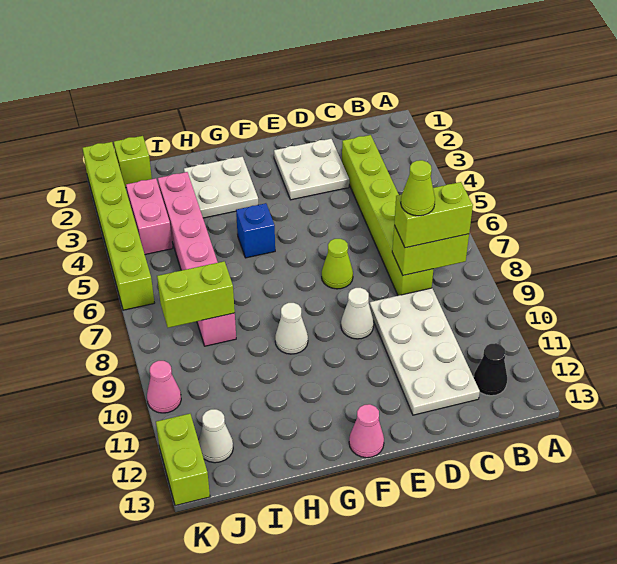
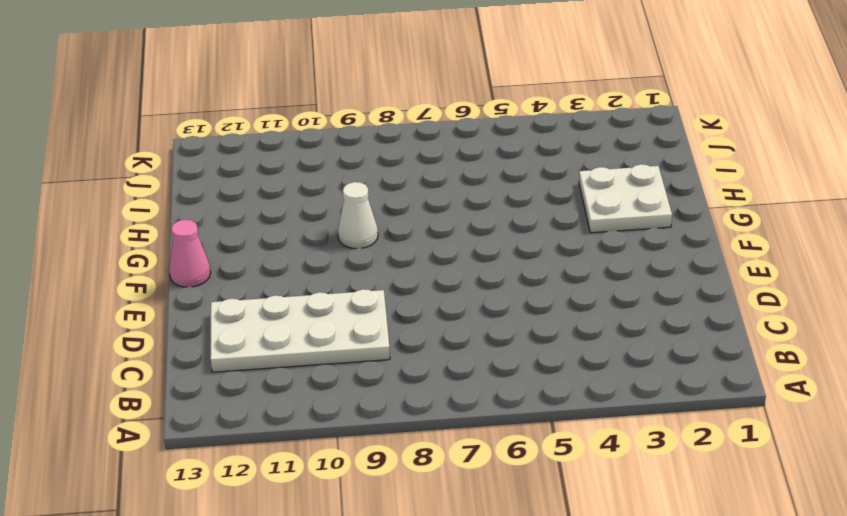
none -> black 1x1 cone [474,343,507,396]
none -> lime 1x6 brick [342,135,433,296]
none -> white 2x2 plate [274,139,349,200]

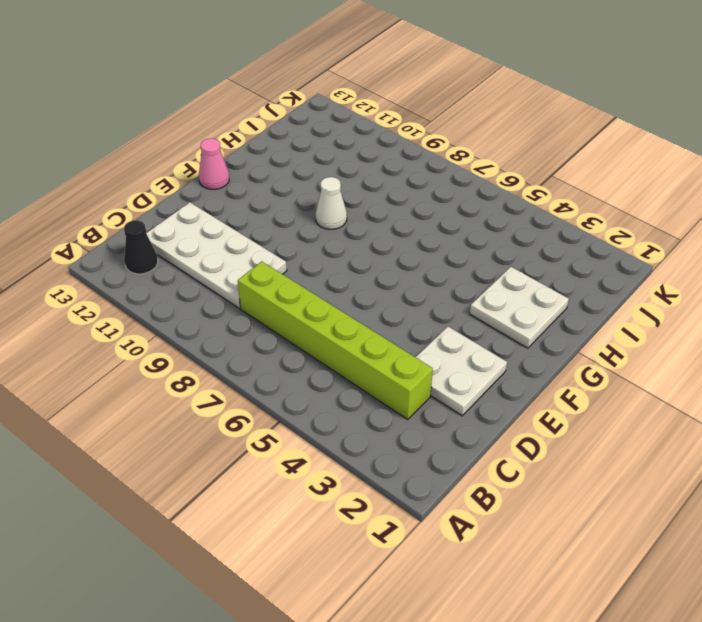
none -> lime 1x1 cone [322,239,353,289]
none -> white 1x1 cone [341,288,374,339]
none -> blue 1x1 brick [236,203,275,258]

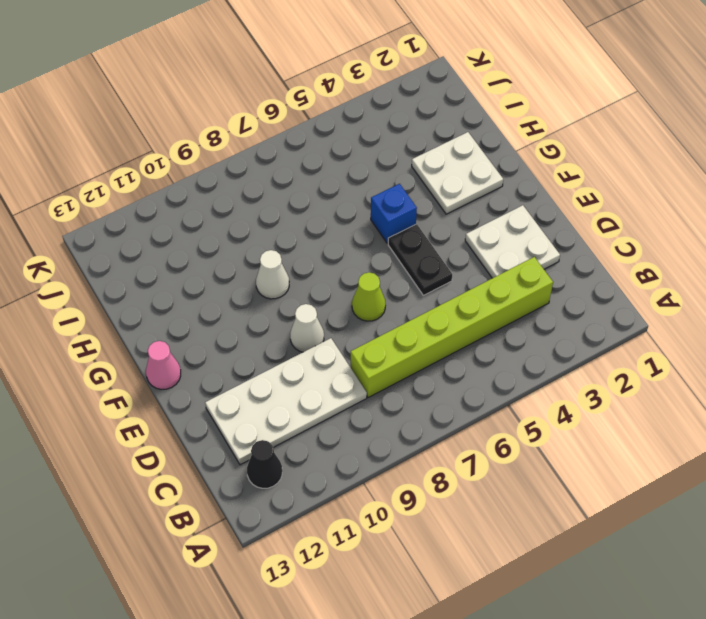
black 1x2 plate [388,224,452,295] -> none
none -> pink 1x6 brick [158,172,236,346]
none -> lime 1x1 brick [114,136,152,188]
none -> pink 1x2 brick [126,178,173,254]

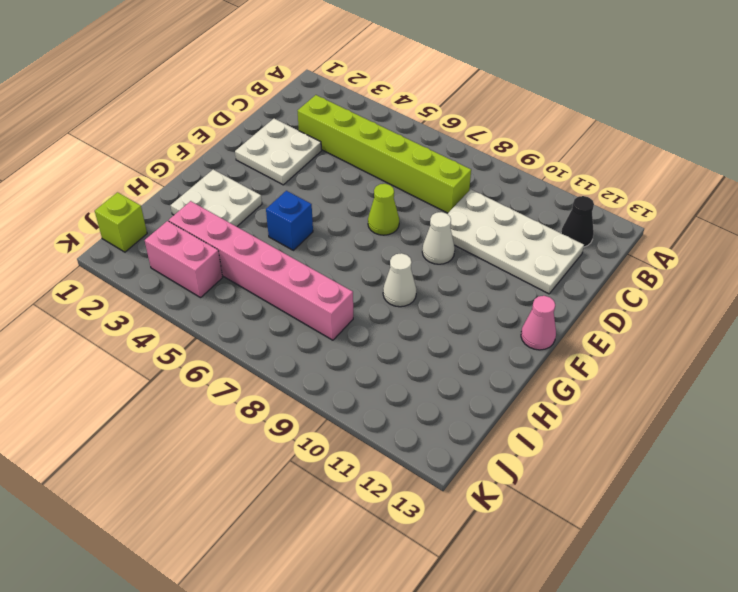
none -> white 1x1 cone [199,409,233,463]
none -> lime 1x6 brick [83,142,154,310]
none -> pink 1x1 cone [147,361,181,413]

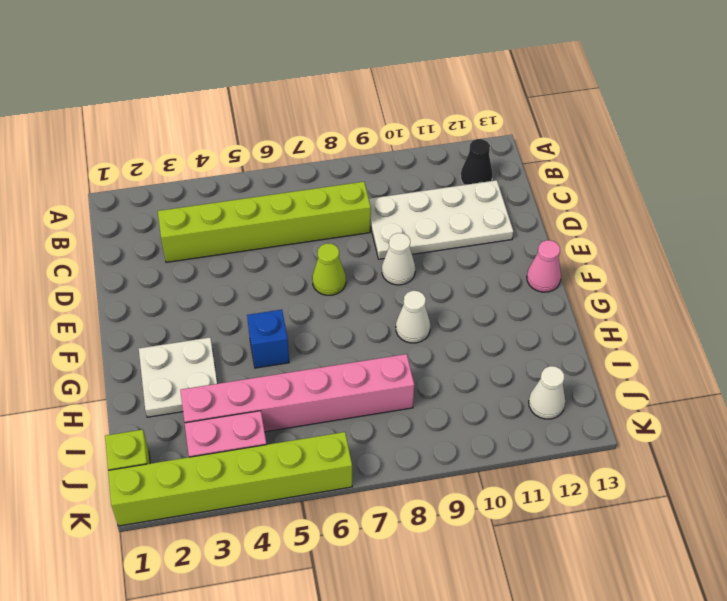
none -> white 2x2 plate [274,139,349,200]
none -> pink 1x1 cone [147,361,181,413]
none -> lime 1x2 brick [156,414,210,506]

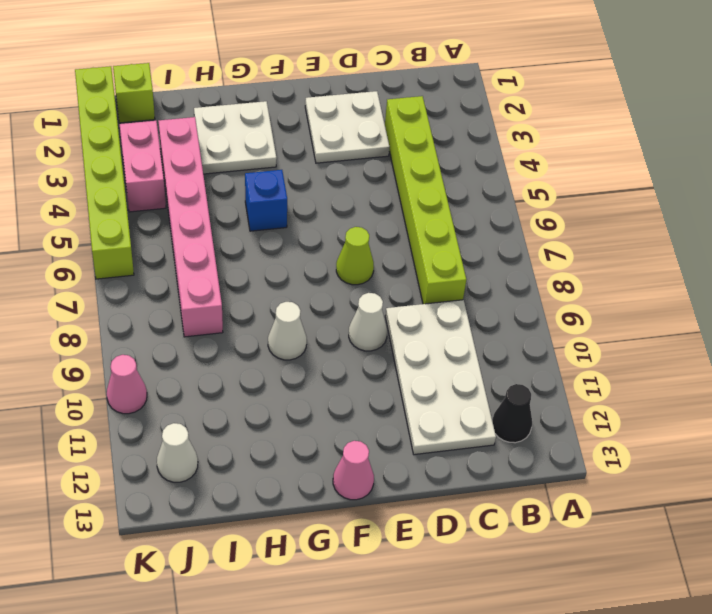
none -> lime 1x2 brick [156,414,210,506]
none -> lime 1x2 brick [392,225,469,275]
none -> lime 1x2 brick [157,261,235,328]

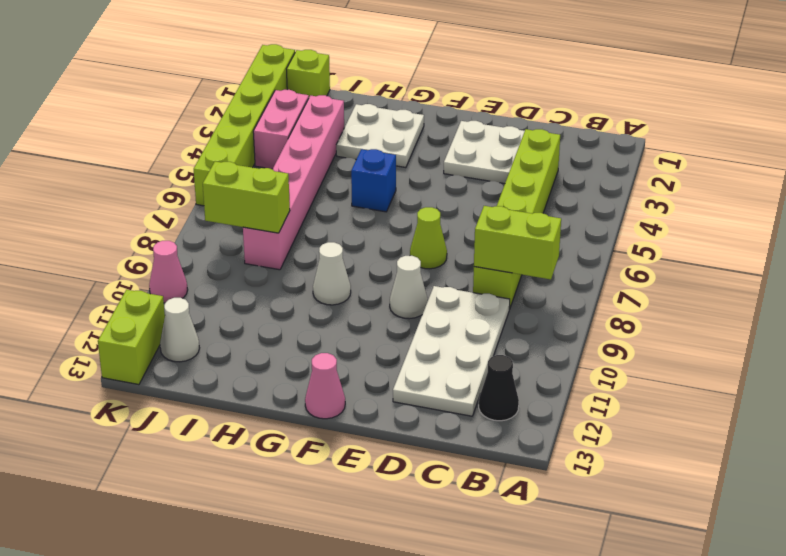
none -> lime 1x2 brick [394,182,473,248]
none -> lime 1x1 cone [401,160,435,216]

